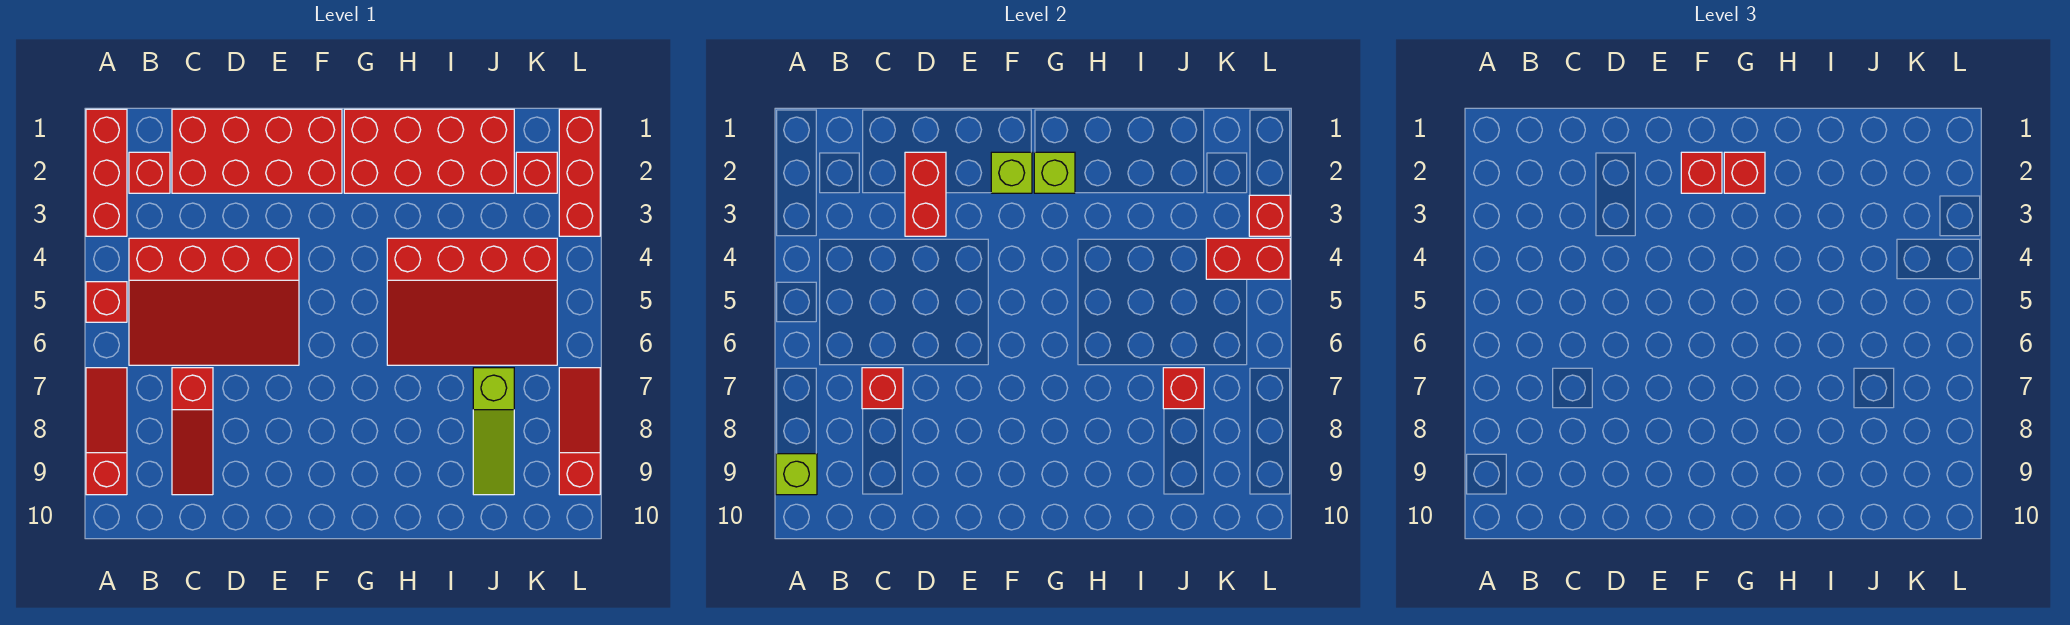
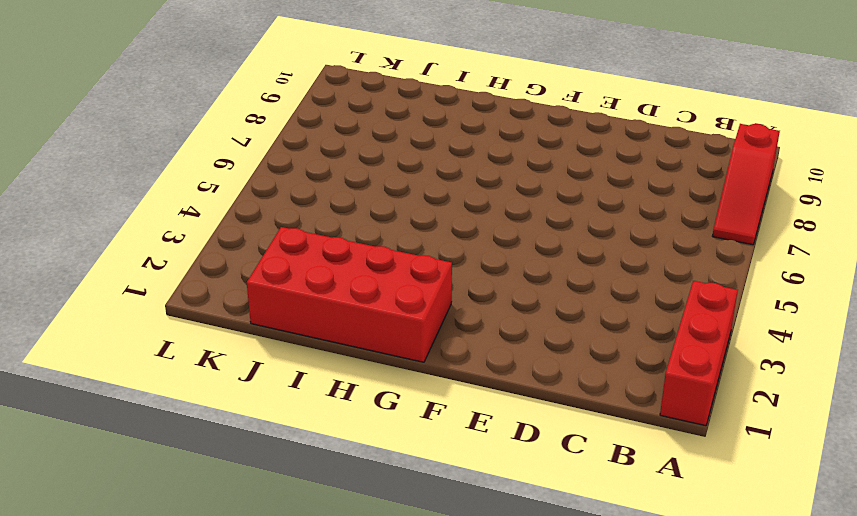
none -> red 1x1 brick [86,282,127,322]
none -> red 1x1 brick [129,152,170,193]
none -> red 3x4 slope [129,238,299,365]

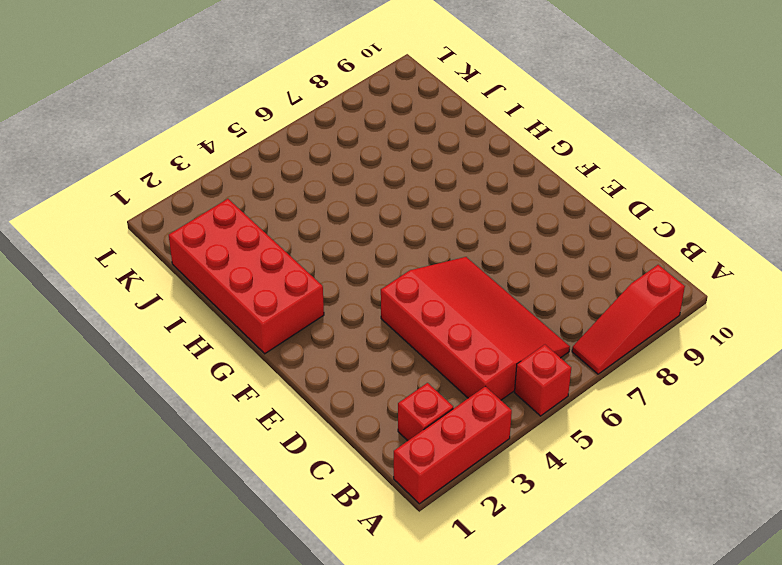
none -> red 2x4 brick [172,109,342,193]
none -> red 1x3 slope [172,368,213,495]
none -> red 3x4 slope [387,238,557,365]

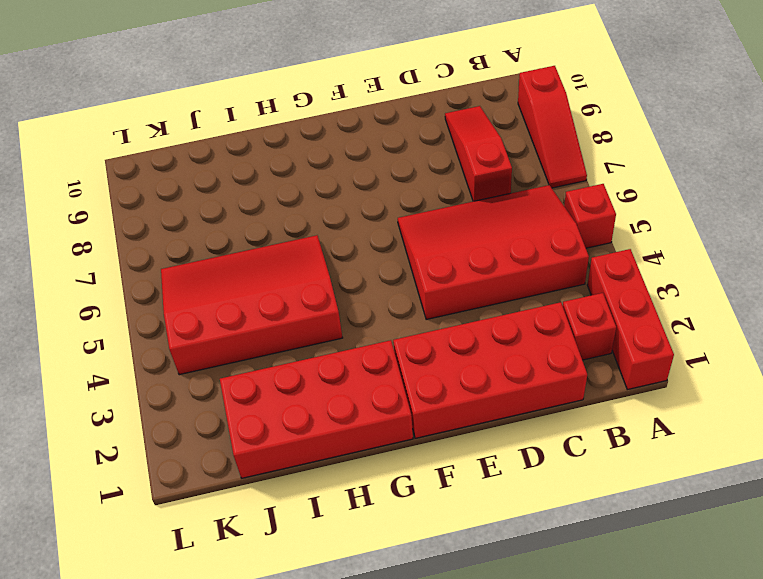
none -> lime 1x3 slope [473,368,514,495]
none -> red 1x1 brick [516,152,557,193]
none -> red 1x3 brick [559,109,600,236]

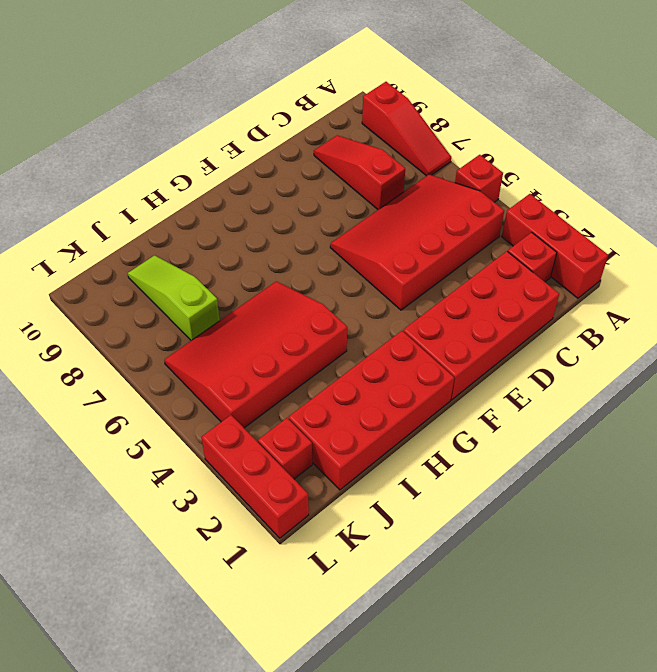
none -> red 1x3 slope [559,368,600,495]
none -> lime 1x1 brick [776,454,817,495]
none -> red 1x1 brick [862,368,903,409]

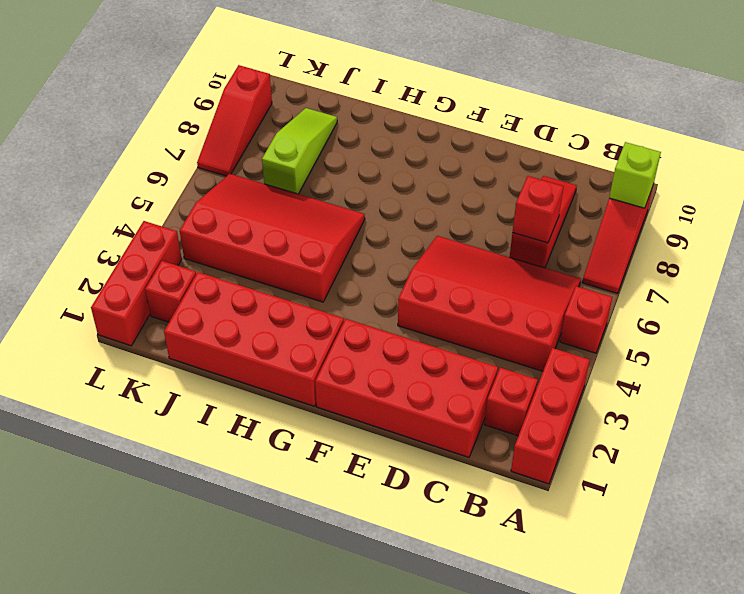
none -> red 1x2 brick [905,152,946,236]
none -> lime 1x1 brick [991,152,1032,193]
none -> lime 1x1 brick [1034,152,1075,193]

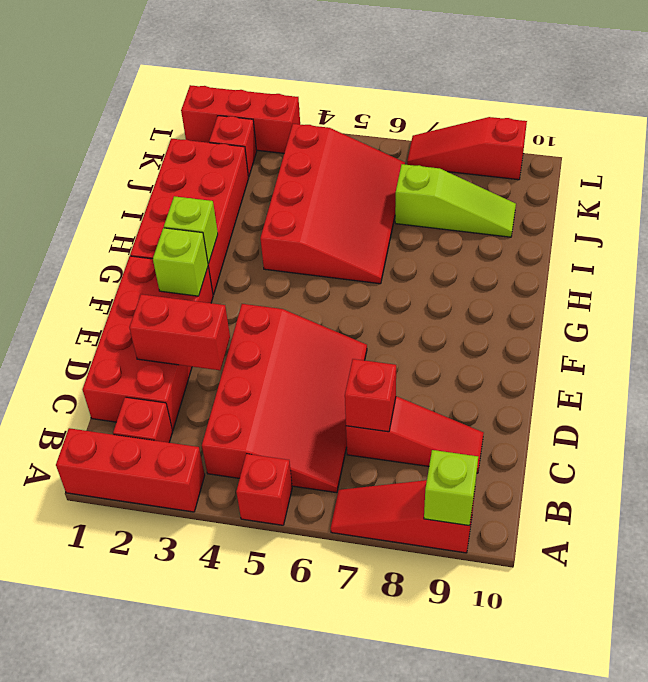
none -> red 1x1 brick [1163,368,1204,409]
none -> red 1x2 brick [1206,238,1290,279]
none -> red 1x1 brick [1249,195,1290,236]

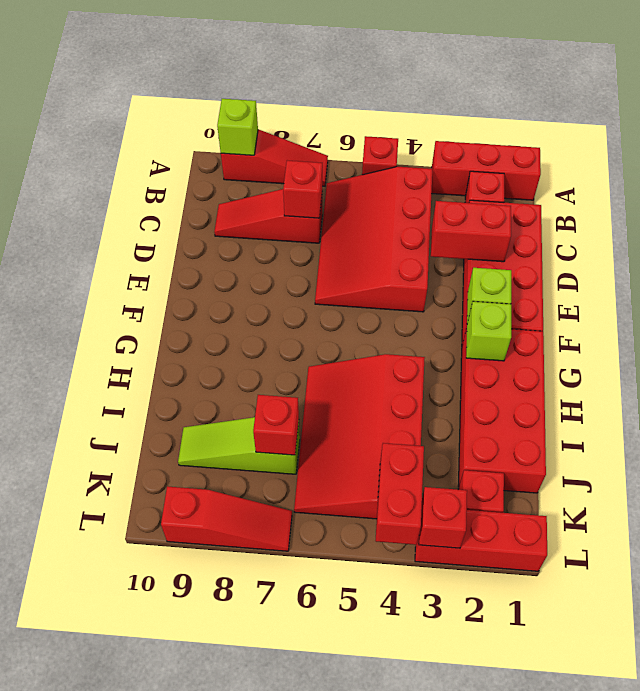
none -> red 1x1 brick [1681,152,1722,193]
none -> red 1x1 brick [1724,152,1765,193]

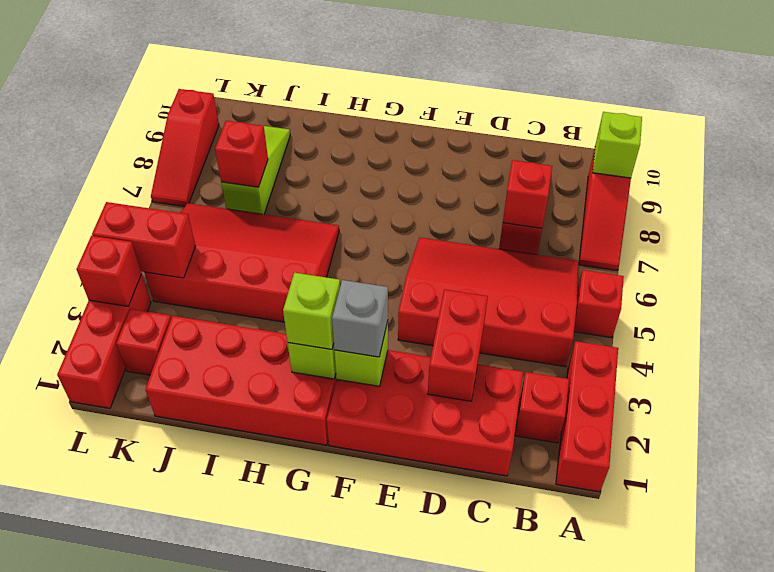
grey 1x1 brick [332,280,388,357] -> red 1x1 brick [1681,152,1722,193]
lime 1x1 brick [283,273,340,349] -> red 1x1 brick [1724,152,1765,193]

